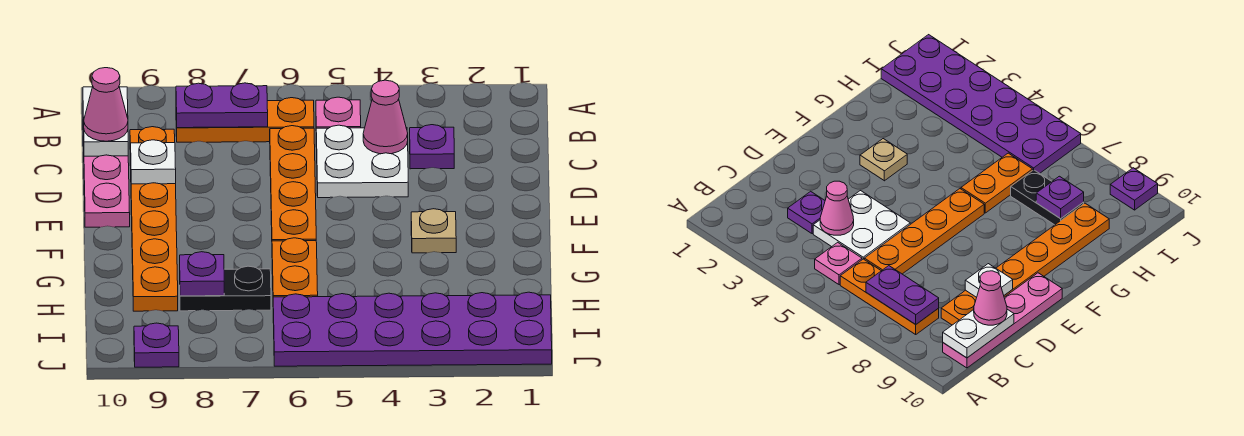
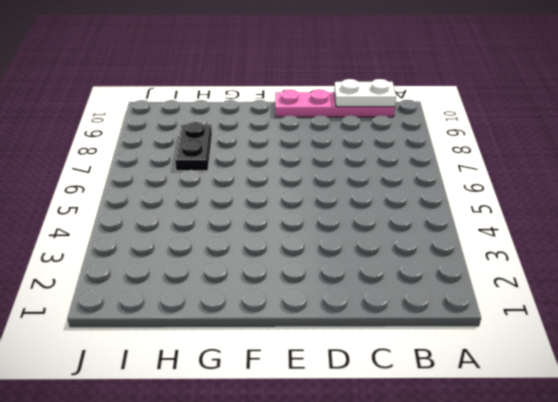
none -> pink 1x1 plate [316,97,361,128]
none -> orange 1x3 plate [176,98,314,142]
none -> purple 1x1 plate [410,125,454,169]

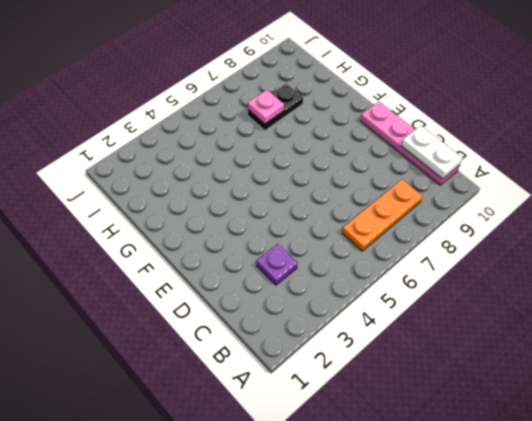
pink 1x1 plate [248,90,284,124] -> pink 1x1 plate moved to [316,97,361,128]
none -> white 2x2 plate [316,125,408,198]
none -> orange 1x4 plate [270,126,316,241]
none -> orange 1x6 plate [130,127,178,311]

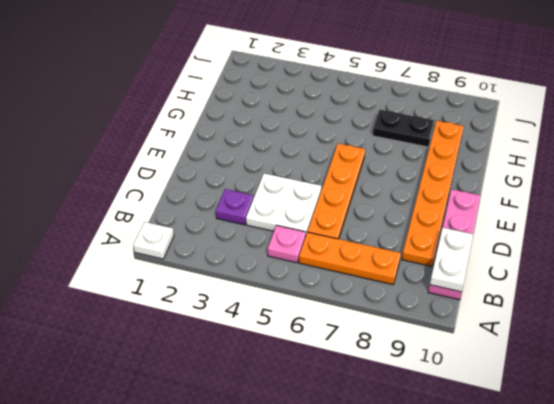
white 1x1 plate [133,222,174,259] -> white 1x1 plate moved to [130,140,176,184]
none -> tan 1x1 plate [411,209,456,253]
none -> orange 1x2 plate [272,238,318,297]
none -> purple 2x6 plate [273,292,552,366]

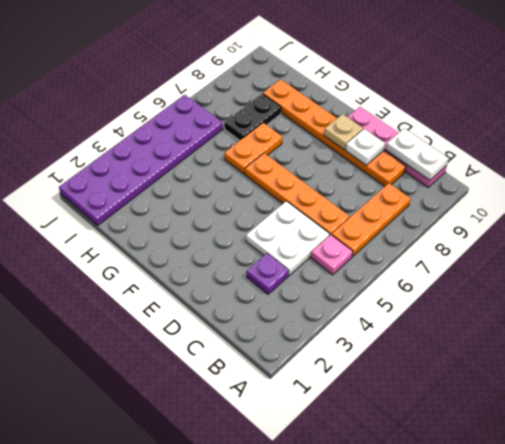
tan 1x1 plate [324,114,363,150] -> tan 1x1 plate moved to [411,209,456,253]
orange 1x2 plate [224,123,282,174] -> orange 1x2 plate turned to [272,238,318,297]
none -> purple 1x1 plate [134,323,179,367]
none -> purple 1x2 plate [176,83,268,128]
none -> pink 1x1 cone [363,80,408,154]

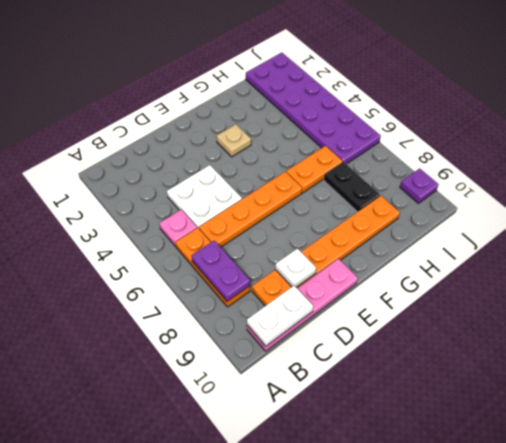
none -> purple 1x1 plate [410,125,454,169]
none -> pink 1x1 cone [363,80,408,154]
none -> purple 1x1 plate [180,252,224,296]

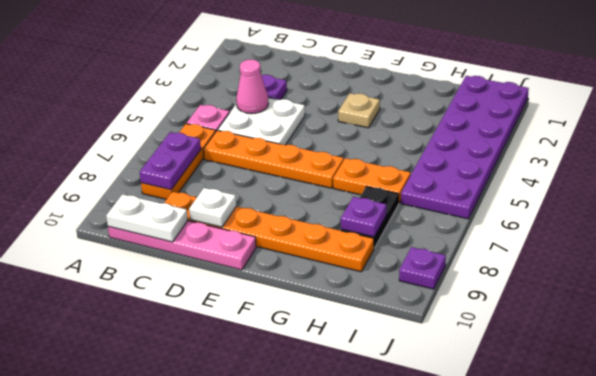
none -> pink 1x1 cone [84,68,128,141]

